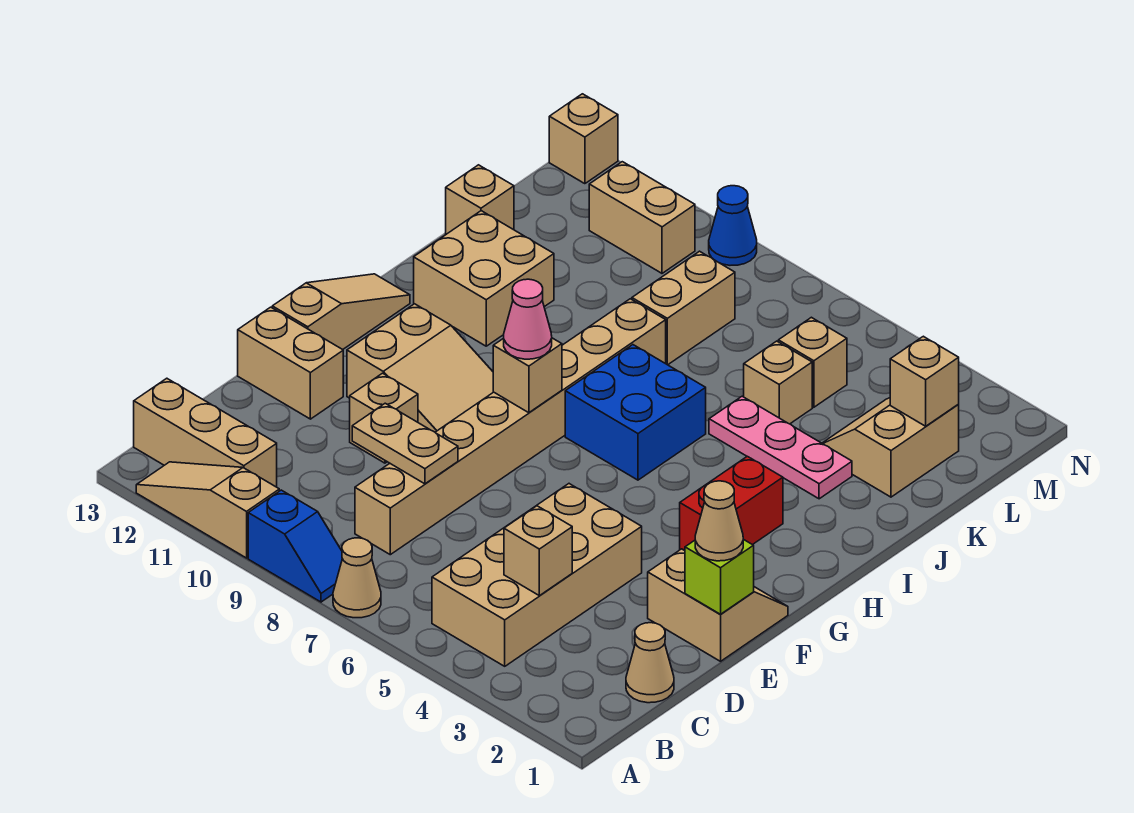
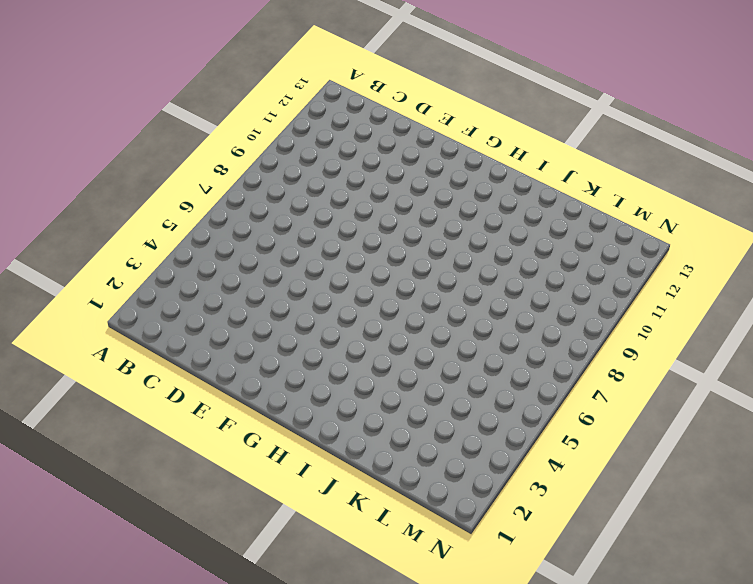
none -> tan 1x1 cone [333,538,381,618]
none -> blue 1x2 slope [248,490,342,602]
none -> tan 1x3 slope [136,462,279,558]
none -> tan 2x4 brick [432,484,642,666]

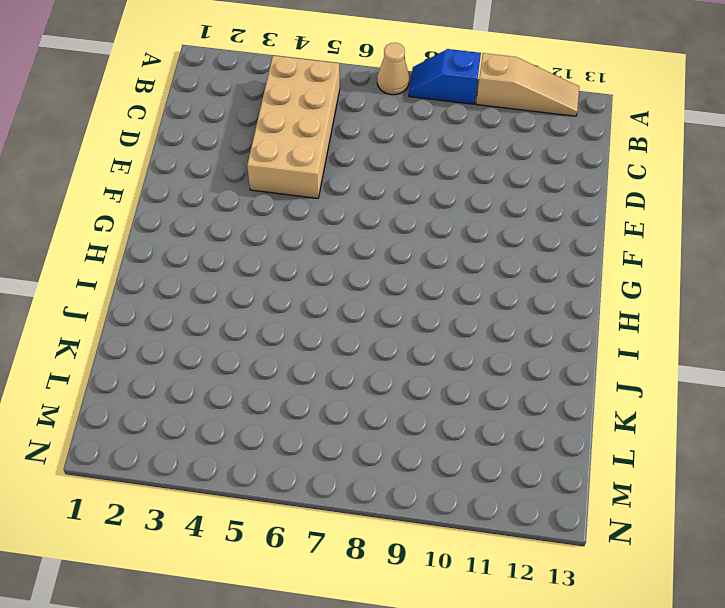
none -> tan 1x3 brick [134,378,277,487]
none -> tan 1x1 cone [626,623,674,703]
none -> tan 1x8 brick [355,299,666,555]
none -> tan 2x2 slope [648,549,788,661]

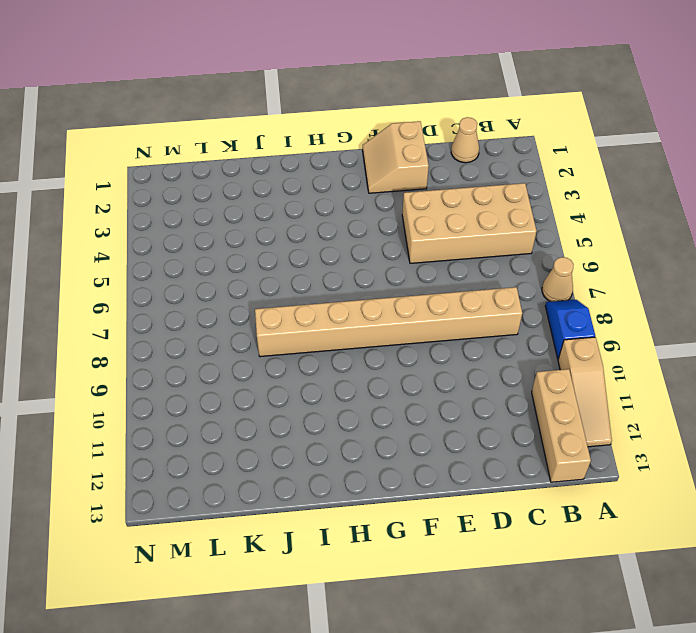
none -> tan 1x1 brick [350,373,418,463]
none -> tan 1x2 brick [238,307,343,419]
none -> tan 2x3 slope [347,304,493,432]
none -> tan 1x3 slope [272,274,410,350]

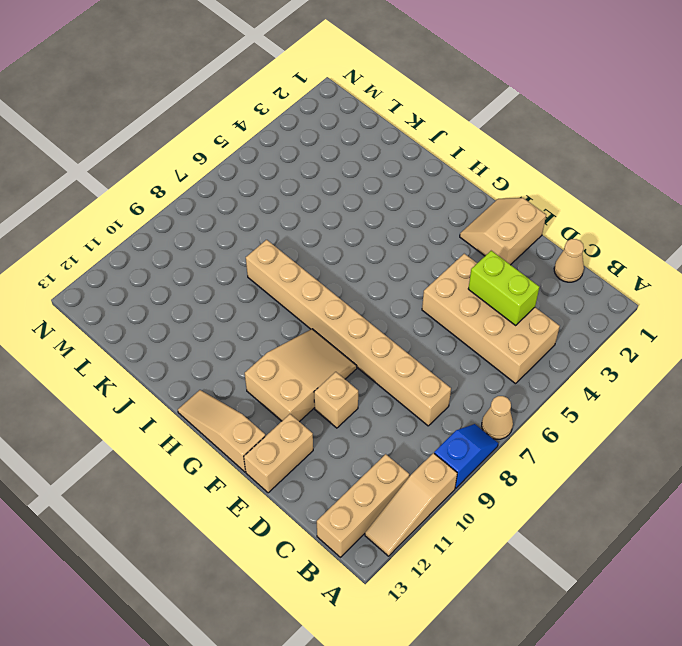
lime 1x2 brick [468,251,539,325] -> tan 1x1 brick [504,506,572,596]
none -> red 1x2 brick [680,456,783,550]
none -> blue 2x2 brick [565,345,706,480]
none -> tan 2x2 brick [414,211,554,346]
none -> pink 1x3 plate [709,396,852,499]

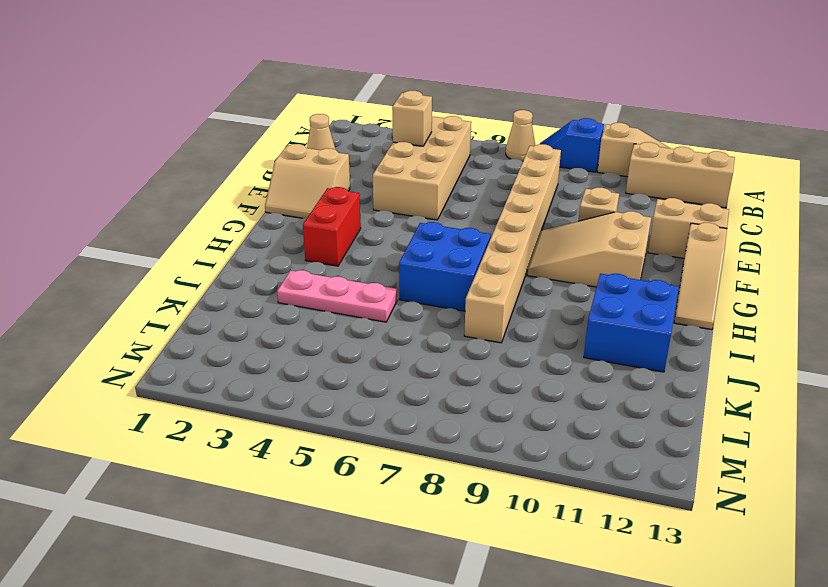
blue 2x2 brick [584,274,679,372] -> tan 2x2 brick [414,211,554,346]
none -> tan 2x2 slope [822,398,959,497]
none -> tan 1x1 brick [744,341,812,424]
none -> tan 1x2 brick [632,251,735,365]
none -> tan 1x1 brick [446,165,514,234]

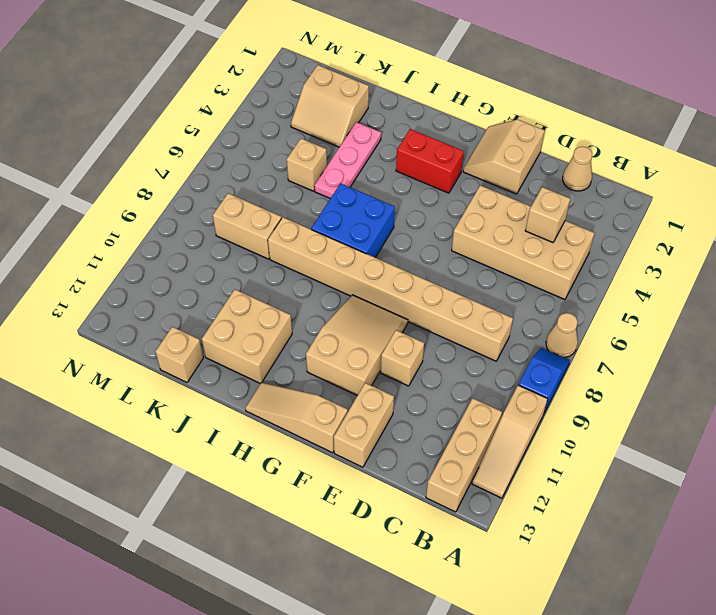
none -> tan 1x1 brick [778,317,847,407]
none -> tan 1x2 brick [589,162,695,273]
none -> blue 1x1 cone [709,186,757,265]
none -> tan 1x1 brick [549,94,618,184]

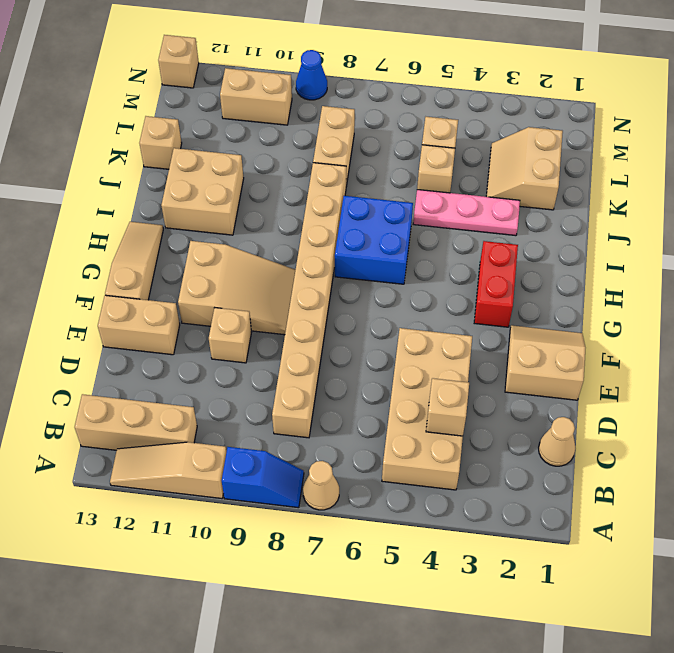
none -> tan 1x2 plate [352,403,458,484]
none -> lime 1x1 brick [685,539,754,614]
none -> tan 1x1 brick [493,338,562,413]
none -> tan 1x1 brick [890,336,959,426]

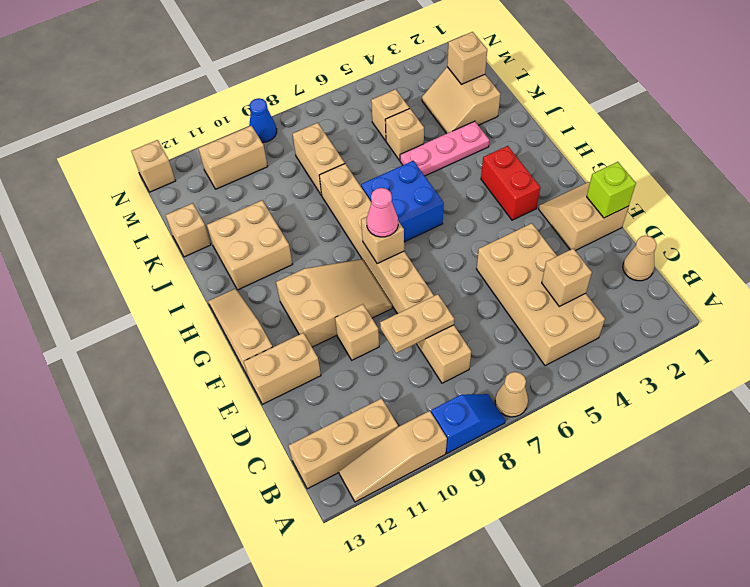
none -> tan 1x1 cone [695,481,743,561]

